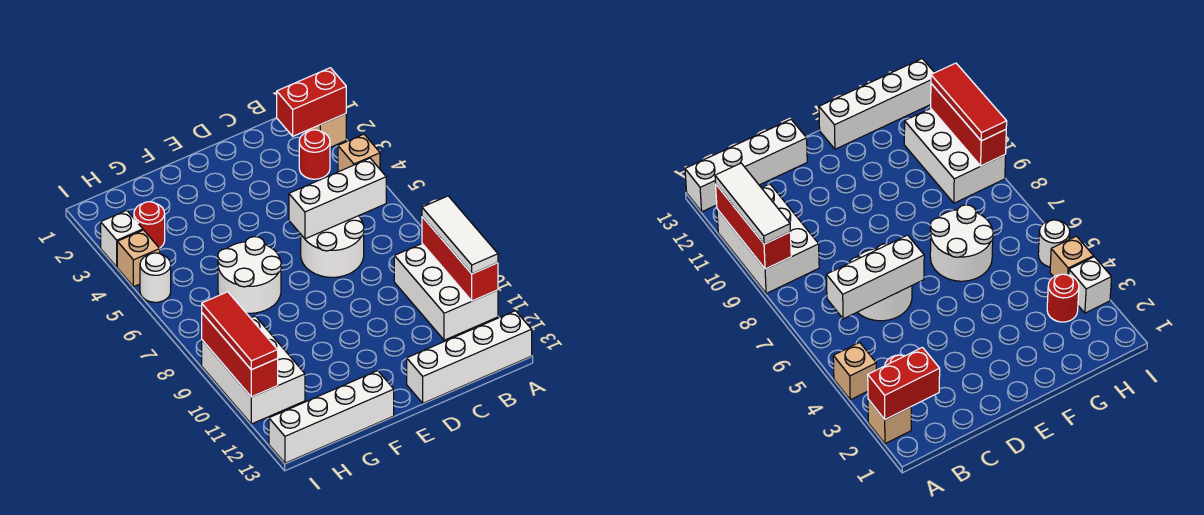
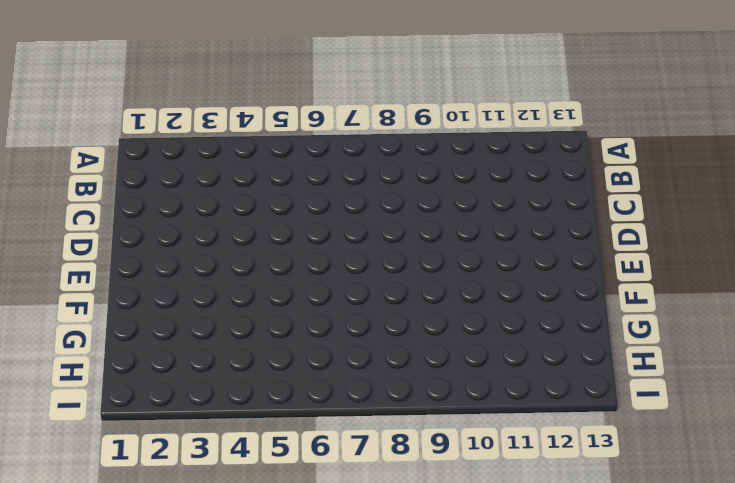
none -> tan 1x1 brick [304,114,346,147]
none -> tan 1x1 brick [338,134,380,172]
none -> white 2x3 brick [394,244,498,340]

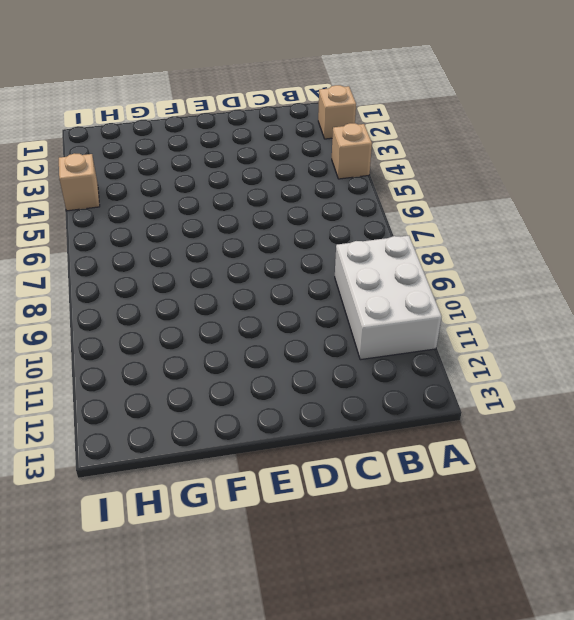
none -> white 1x4 brick [407,311,532,403]
none -> red 1x1 round brick [299,130,330,179]
none -> white 2x2 round brick [301,216,364,277]

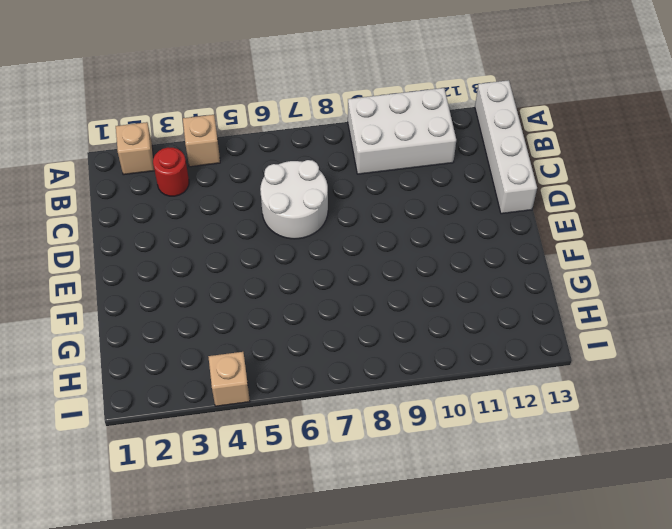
none -> white 2x2 round brick [218,237,281,313]
none -> white 1x4 brick [269,371,394,463]
none -> red 1x1 round brick [134,202,165,248]

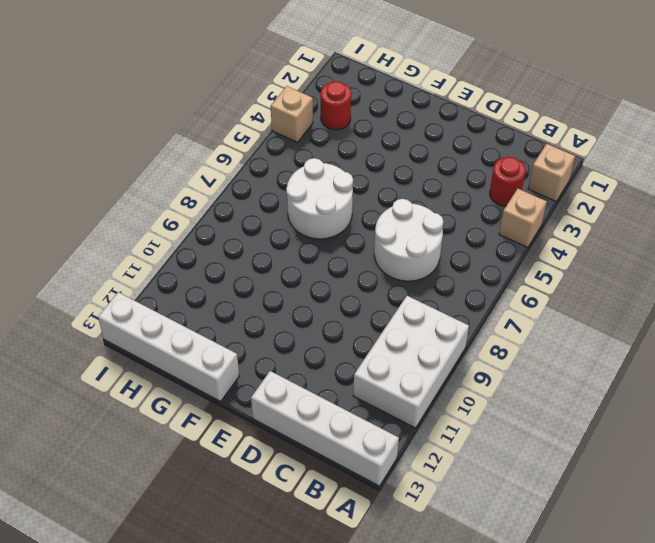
none -> white 2x3 brick [202,316,305,424]
none -> white 1x1 brick [101,210,143,267]
none -> white 1x1 round brick [140,253,171,302]

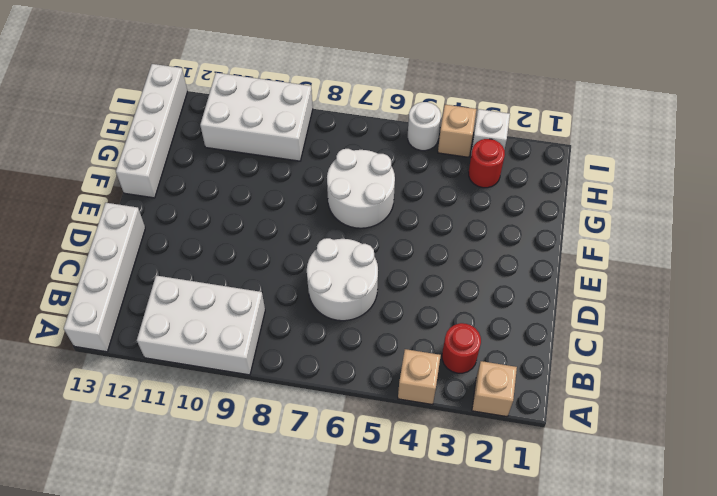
none -> red 1x2 brick [277,68,346,136]
none -> red 1x3 brick [422,217,498,301]
none -> white 1x3 brick [289,158,386,239]

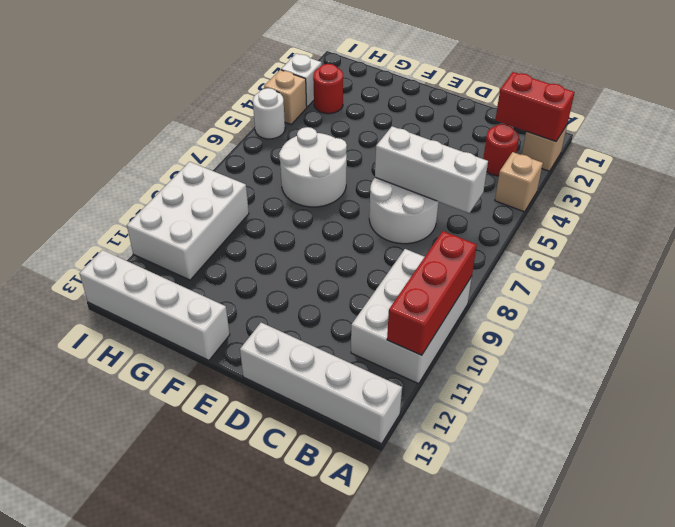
none -> red 1x3 brick [202,313,278,397]
none -> white 1x3 tile [422,196,498,274]
none -> red 1x3 tile [202,292,278,370]

